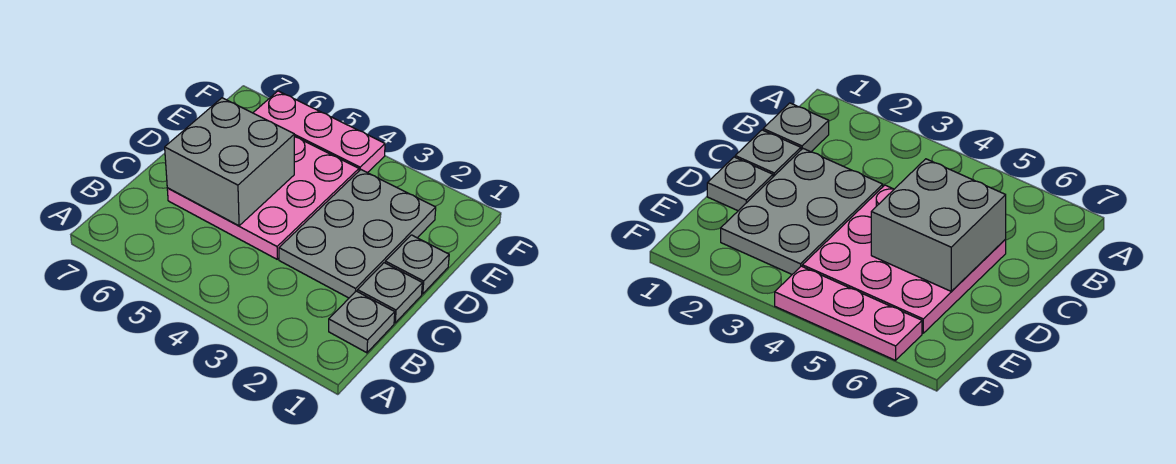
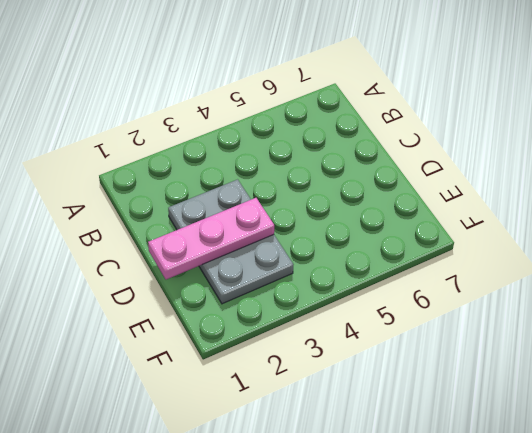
pink 1x3 plate [148,198,274,280] -> pink 1x3 plate moved to [253,91,385,173]
none -> grey 1x1 plate [329,291,395,353]
none -> grey 1x1 plate [357,263,422,323]

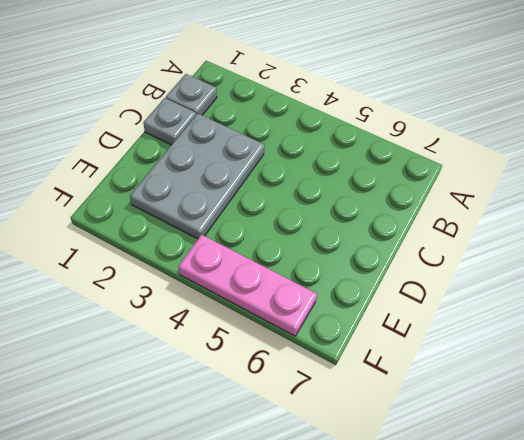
none -> pink 3x3 plate [167,136,359,259]
none -> grey 1x1 plate [385,235,449,294]

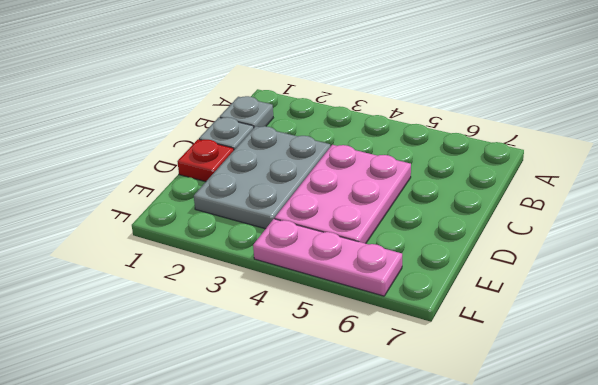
pink 2x3 plate [275,145,411,244] -> pink 3x3 plate [167,136,359,259]
red 1x1 plate [177,139,234,182] -> grey 1x1 plate [385,235,449,294]
none -> grey 2x2 brick [165,98,294,226]

